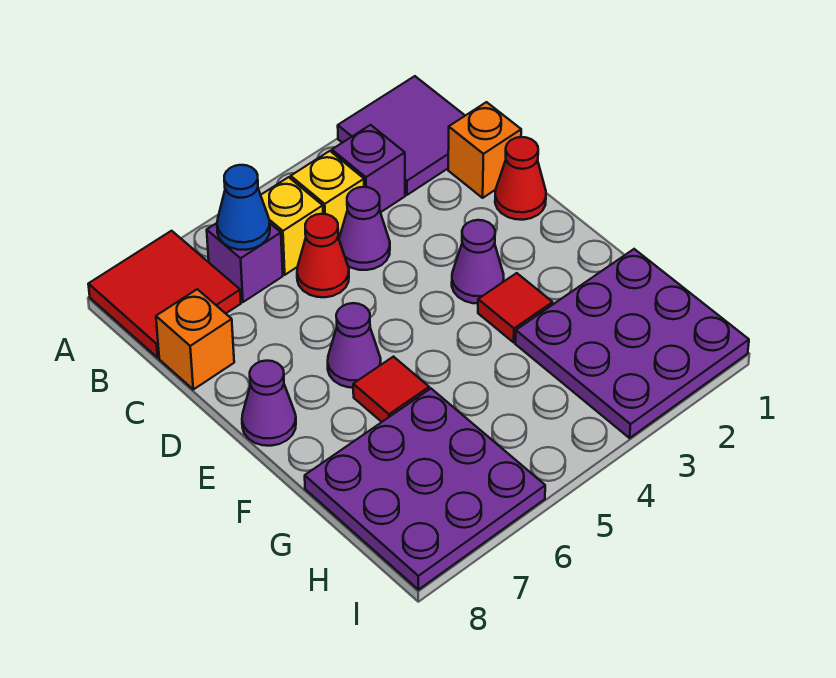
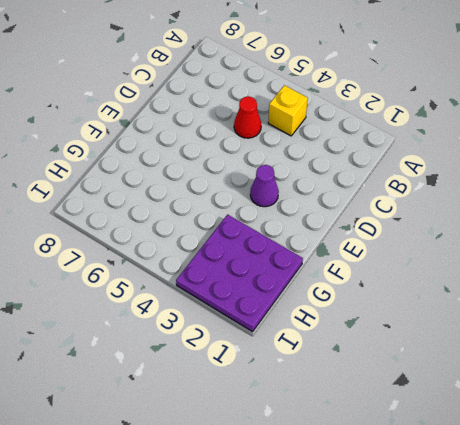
none -> purple 2x2 tile [338,76,465,195]
none -> red 2x2 tile [88,231,241,358]
none -> purple 1x1 brick [332,125,405,212]

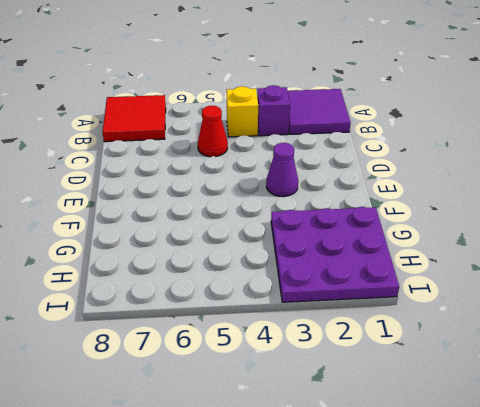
none -> yellow 1x1 brick [261,177,323,275]
none -> purple 1x1 brick [207,223,283,302]
none -> orange 1x1 brick [448,102,521,198]

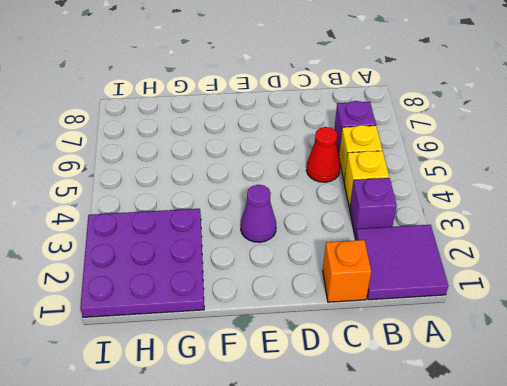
none -> red 2x2 tile [88,231,241,358]
none -> purple 1x1 cone [339,187,390,270]
none -> orange 1x1 brick [156,289,234,389]

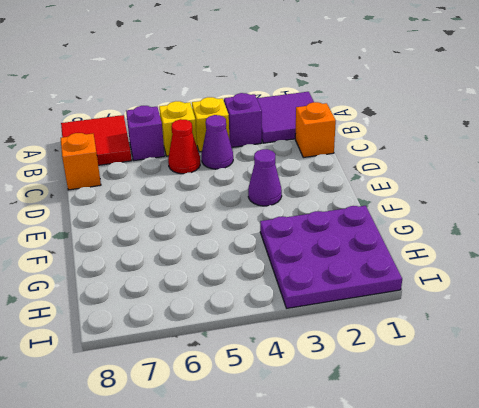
none -> red 1x1 cone [495,137,546,220]
none -> purple 1x1 cone [328,303,381,388]
none -> purple 1x1 cone [242,361,296,446]

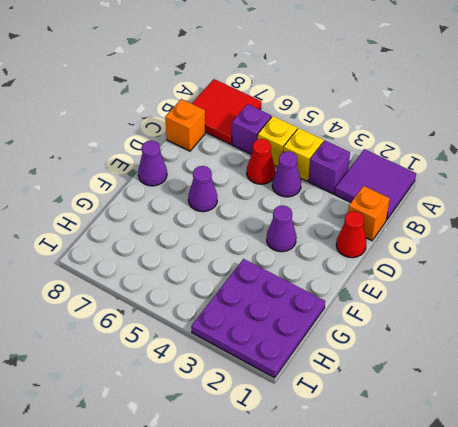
none -> red 1x1 tile [478,273,553,342]
none -> red 1x1 tile [353,357,429,422]
none -> purple 3x3 plate [305,389,545,590]

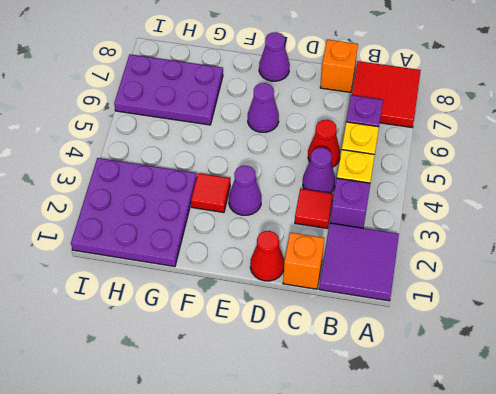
red 1x1 tile [295,189,333,228] -> red 1x1 tile moved to [353,357,429,422]
purple 2x3 plate [114,54,223,125] -> purple 3x3 plate [305,389,545,590]
none -> blue 1x1 cone [217,165,270,250]

